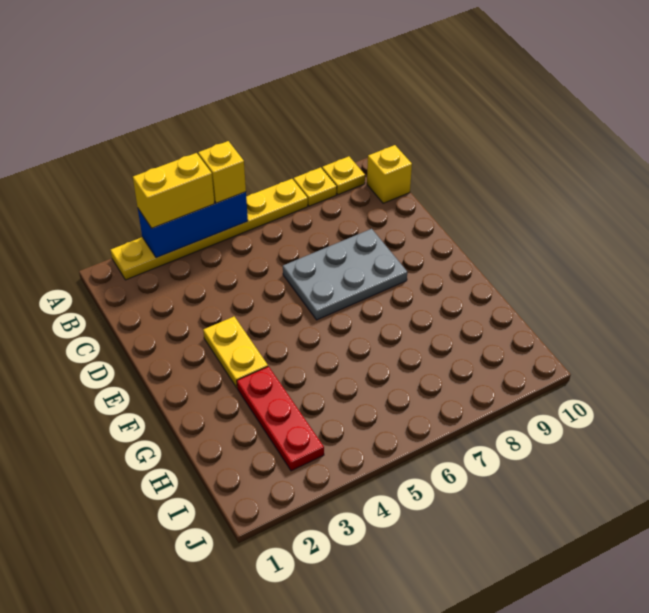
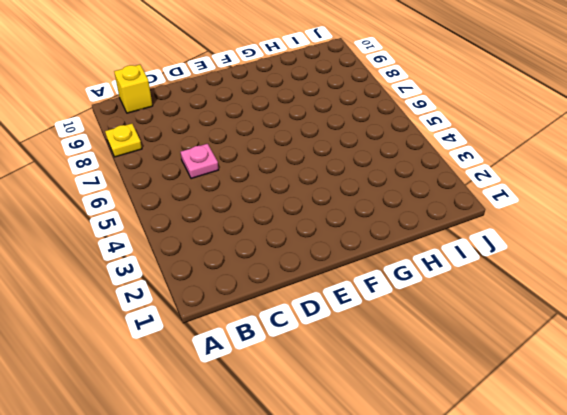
pink 1x1 plate [181,144,218,179] -> none
none -> yellow 1x6 plate [111,179,308,280]
none -> yellow 1x1 plate [322,156,365,195]

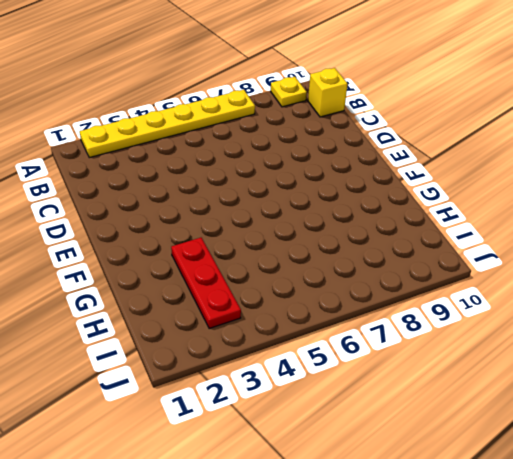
none -> yellow 1x1 plate [294,167,337,206]
none -> grey 2x3 plate [283,229,407,320]

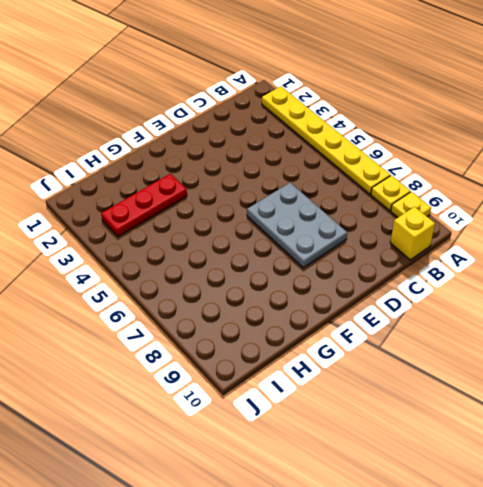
none -> yellow 1x2 plate [203,317,268,388]
none -> blue 1x3 brick [138,192,248,258]

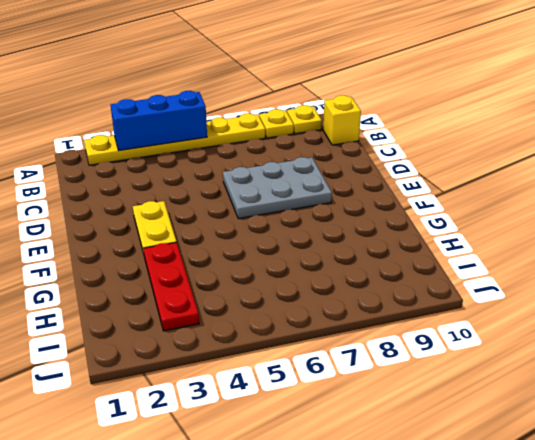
none -> yellow 1x2 brick [133,153,215,228]
none -> yellow 1x1 brick [198,141,246,203]

